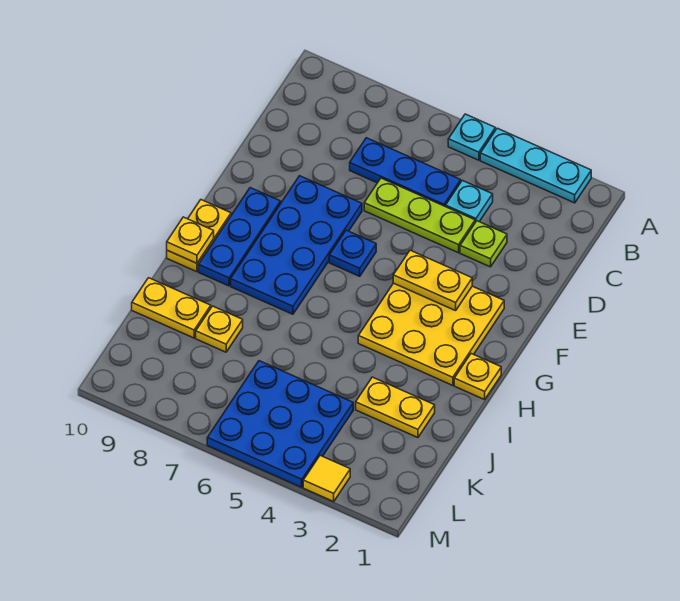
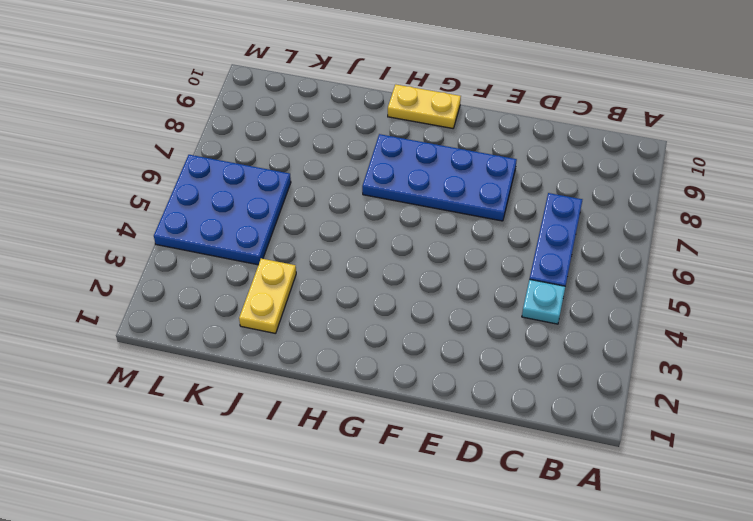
none -> cyan 1x3 plate [480,128,591,203]
none -> cyan 1x1 plate [448,114,495,160]
none -> lime 1x1 plate [460,221,507,267]

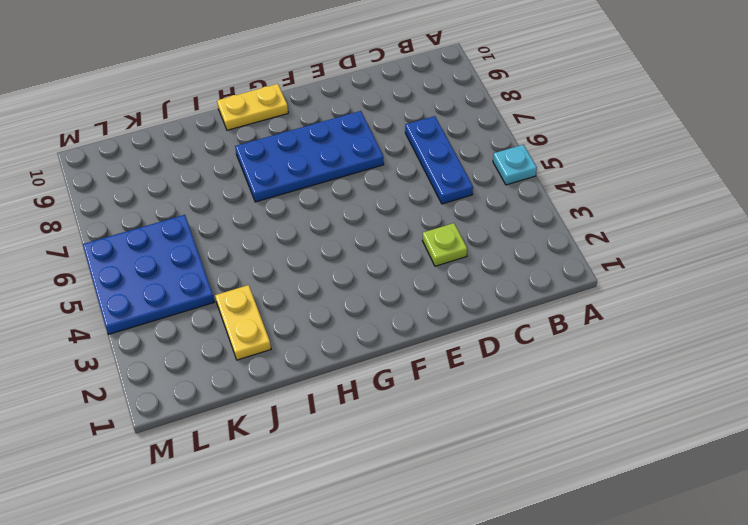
none -> cyan 1x3 plate [480,128,591,203]
none -> cyan 1x1 plate [446,180,493,222]
none -> lime 1x3 plate [364,178,475,253]

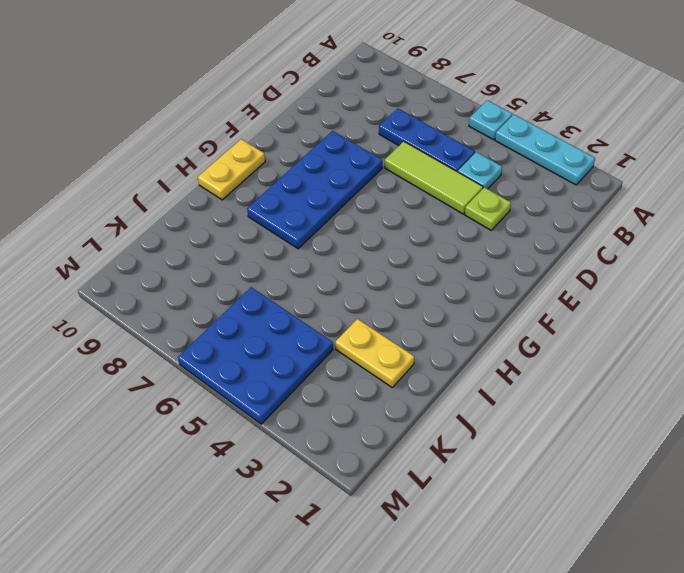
lime 1x3 tile [385,142,483,214] -> lime 1x3 plate [364,178,475,253]
none -> yellow 3x3 plate [358,283,504,385]
none -> blue 1x1 plate [329,230,376,276]
none -> blue 1x3 plate [199,188,281,286]

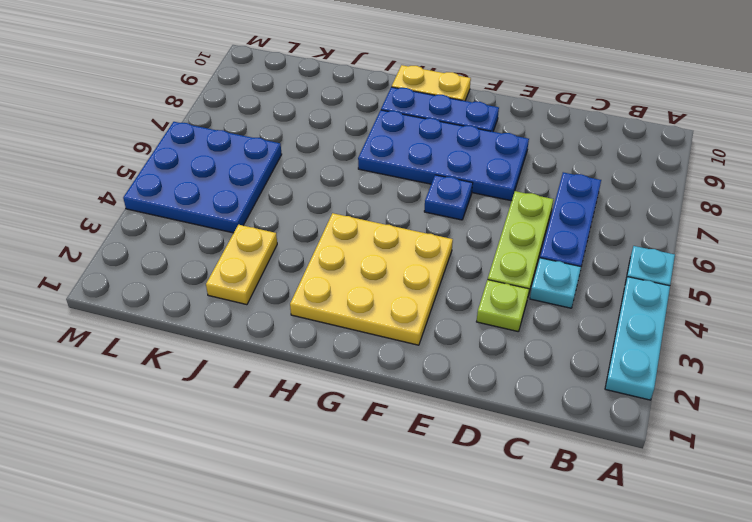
none -> yellow 1x1 plate [454,354,501,400]
none -> yellow 1x1 plate [196,306,243,352]
none -> yellow 1x2 plate [132,278,211,338]

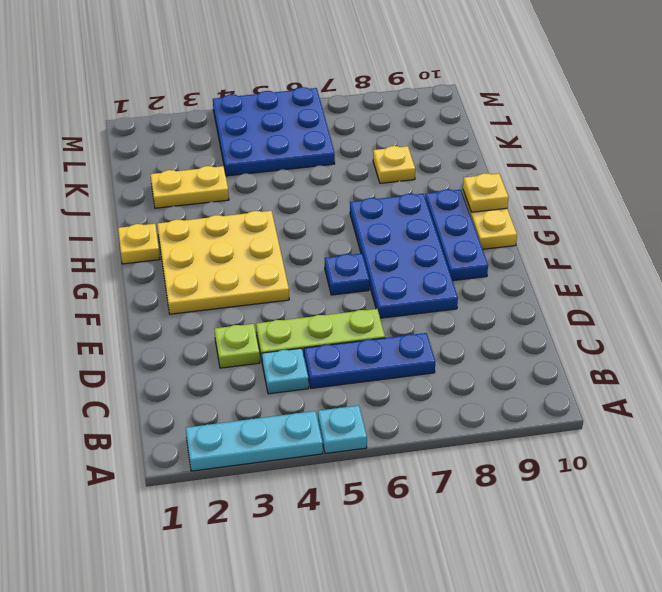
none -> yellow 1x2 plate [132,278,211,338]
none -> yellow 1x1 tile [303,456,350,502]
none -> yellow 1x2 plate [393,250,472,311]

